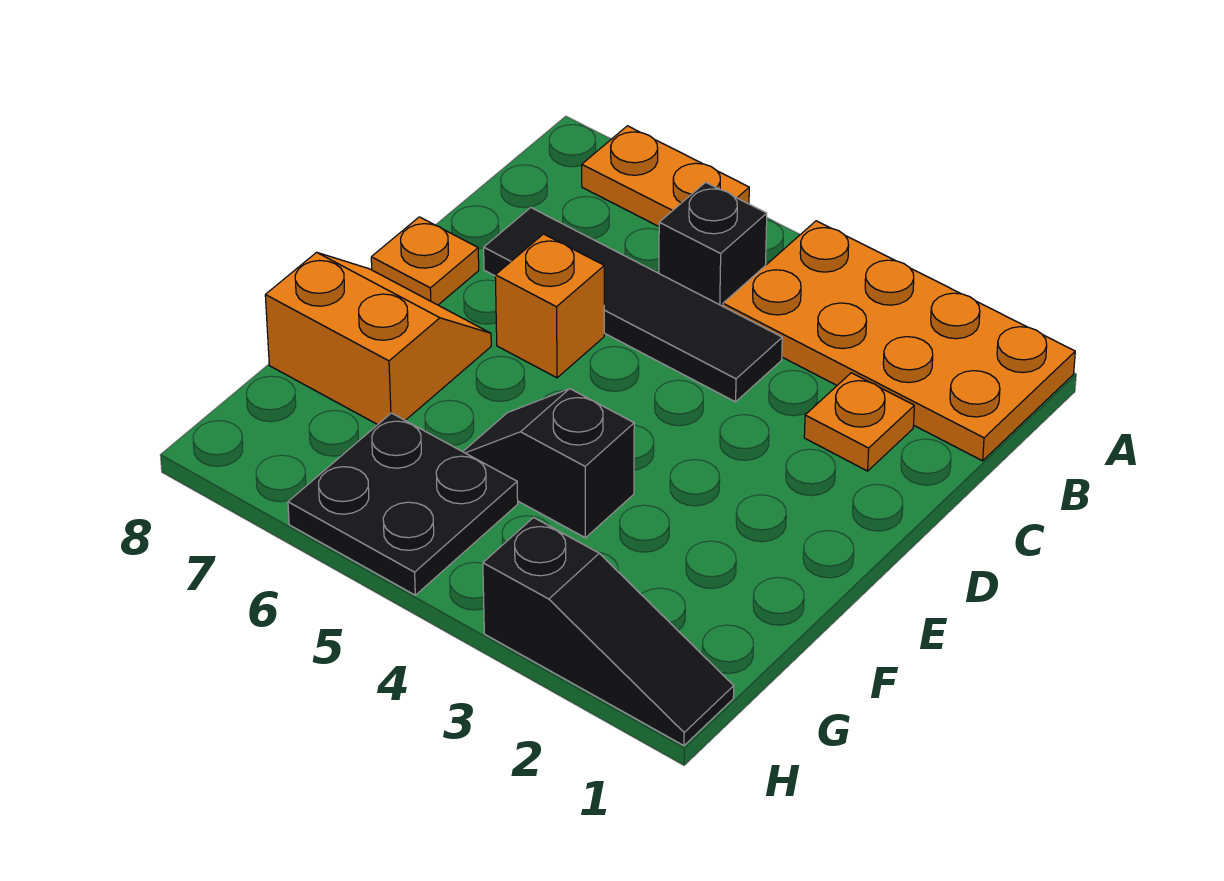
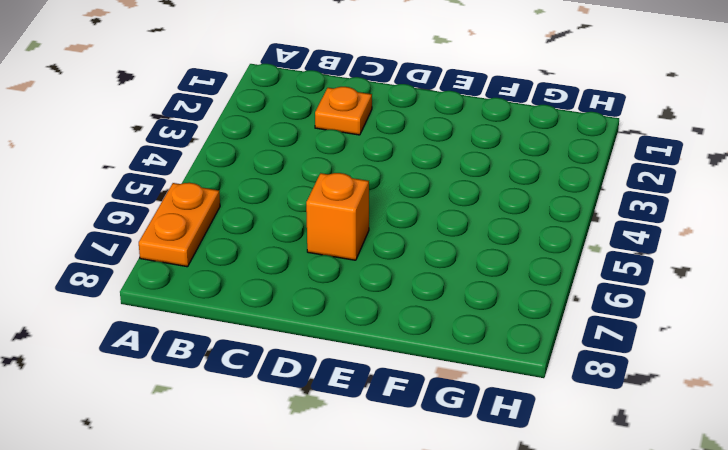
none -> orange 2x4 plate [723,221,1075,461]
none -> black 1x1 brick [659,182,767,306]

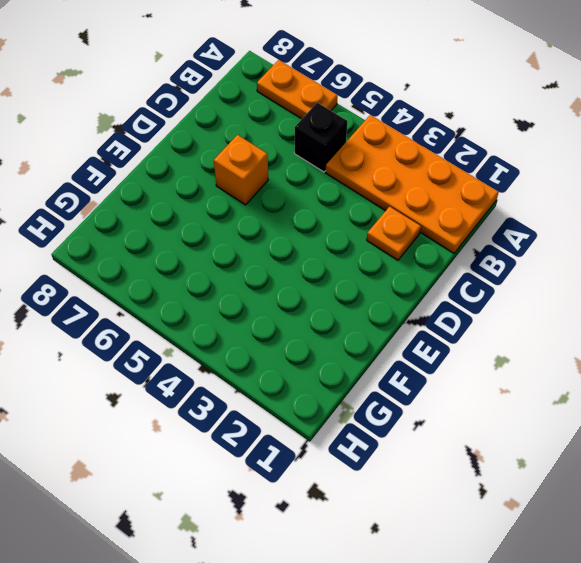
none -> black 1x4 tile [484,208,782,402]
none -> orange 1x1 plate [371,217,479,305]

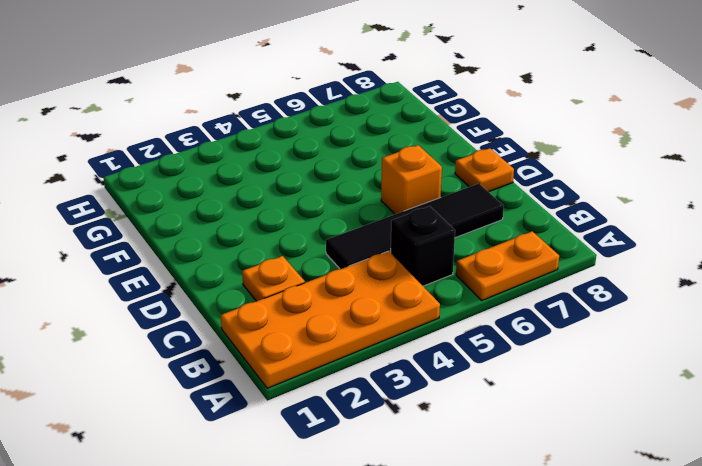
none -> orange 2x2 slope [265,252,491,425]
none -> black 1x2 slope [463,389,634,538]

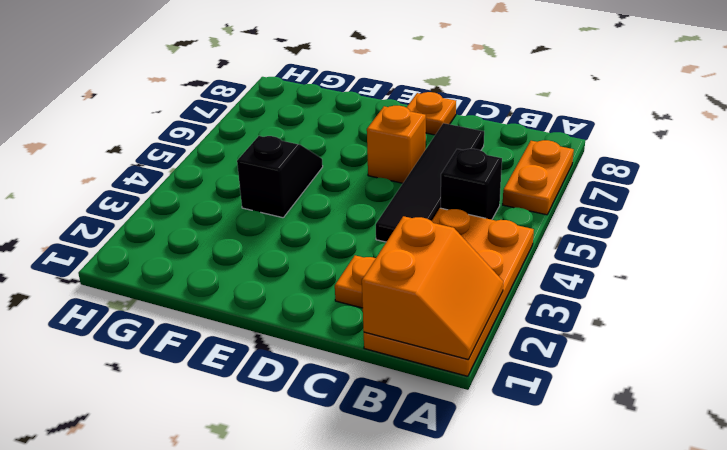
orange 2x2 slope [362,216,503,360] -> orange 2x2 slope moved to [265,252,491,425]
none -> black 2x2 plate [288,413,518,595]
none -> black 1x3 slope [483,518,734,746]

